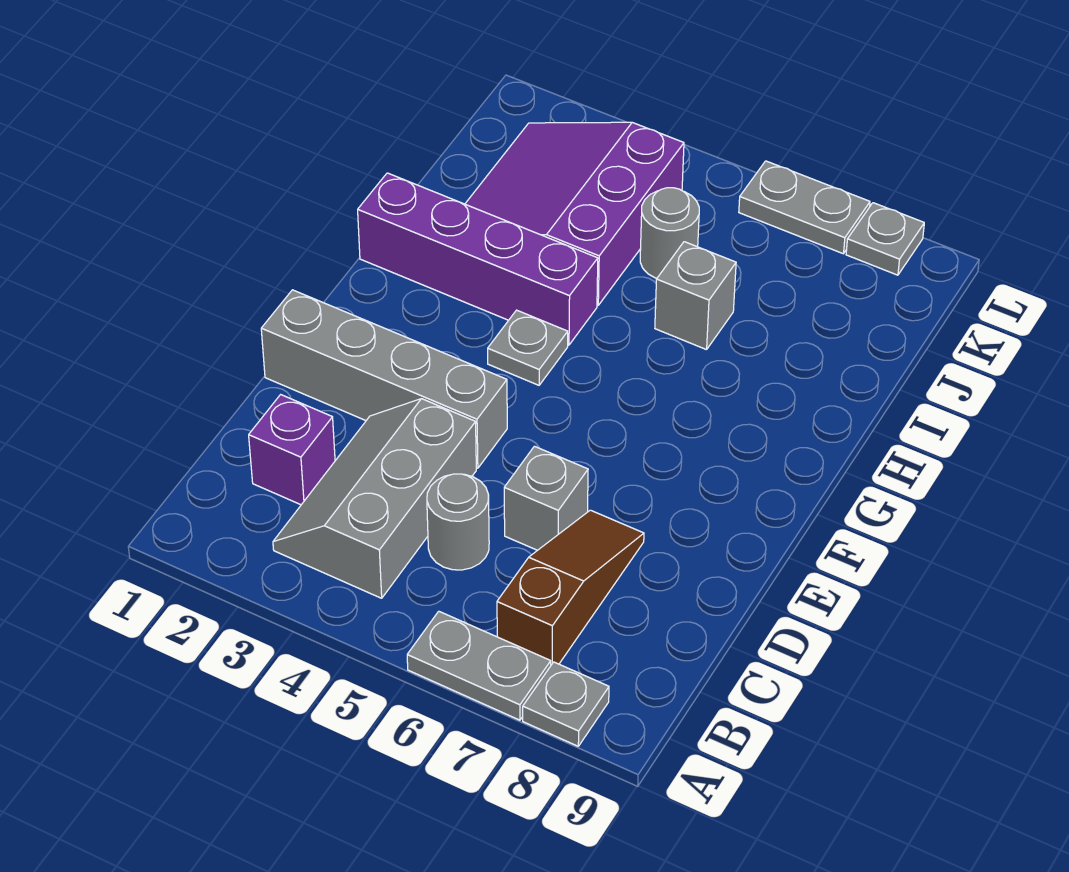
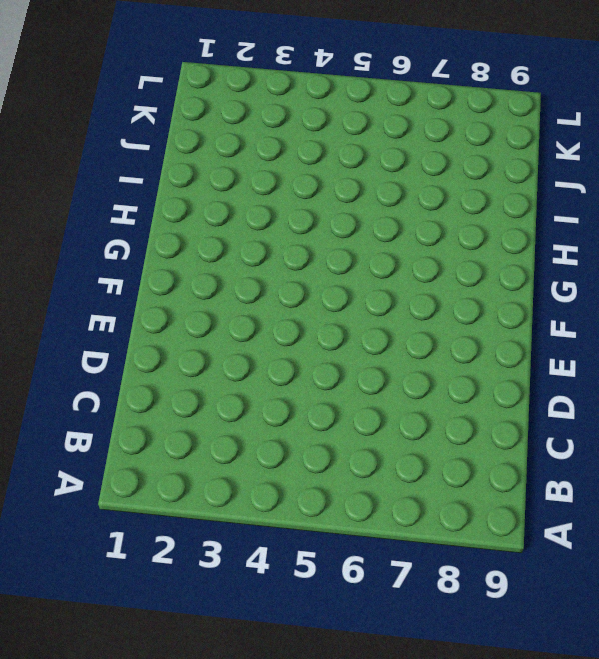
none -> grey 1x2 plate [407,611,551,720]
none -> grey 1x1 plate [523,662,609,746]
none -> grey 2x3 slope [273,399,476,598]

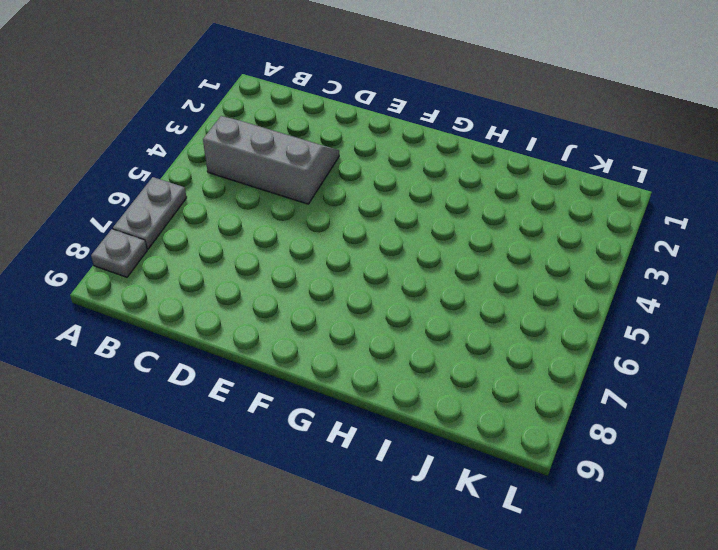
none -> brown 1x3 slope [497,510,644,665]
none -> purple 1x1 brick [249,395,335,505]
none -> grey 1x1 round brick [427,474,489,570]

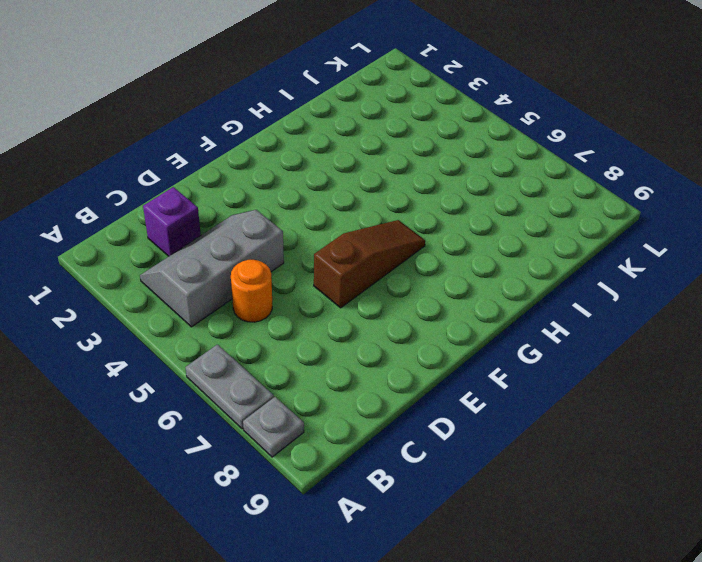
orange 1x1 round brick [231,260,272,322] -> grey 1x1 round brick [427,474,489,570]
brown 1x3 slope [314,220,425,308] -> brown 1x3 slope moved to [497,510,644,665]
none -> grey 1x1 brick [504,446,588,550]
none -> grey 1x4 brick [261,290,507,468]
none -> grey 1x1 plate [488,310,568,385]

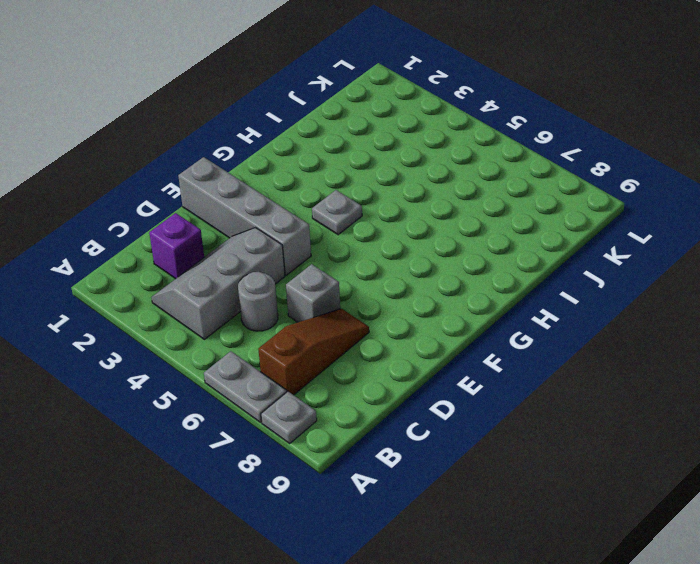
none -> purple 1x4 brick [358,173,598,345]
none -> purple 3x3 slope [465,122,684,305]
none -> grey 1x1 brick [655,242,736,350]

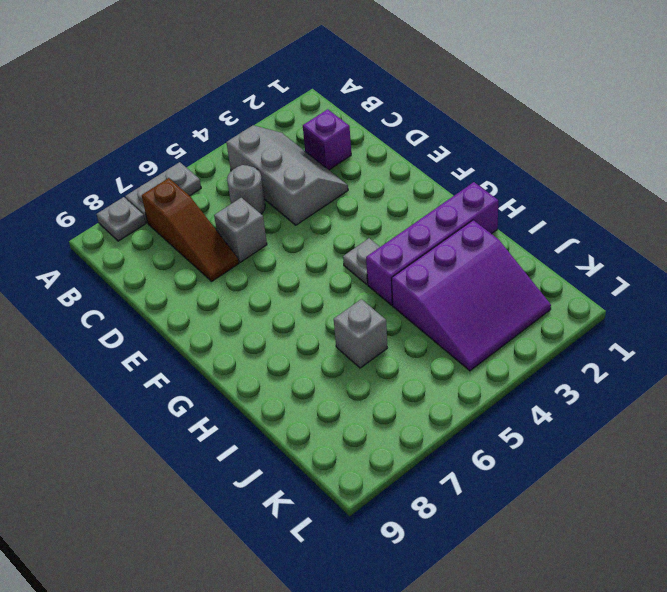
purple 3x3 slope [392,220,551,371] -> purple 3x3 slope turned to [465,122,684,305]
none -> grey 1x4 brick [261,290,507,468]
none -> grey 1x1 round brick [640,188,699,278]
none -> grey 1x2 plate [739,161,870,254]

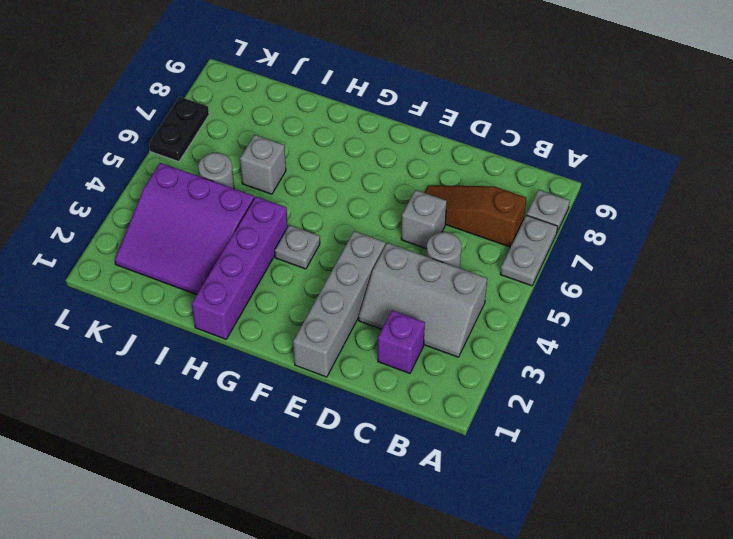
black 1x2 plate [149,97,209,162] -> grey 1x2 plate [739,161,870,254]
none -> grey 1x1 plate [846,203,924,275]

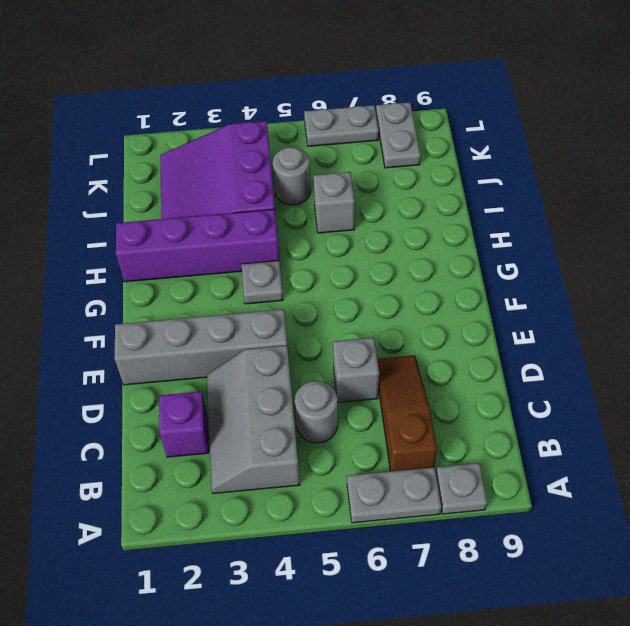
grey 1x2 plate [376,102,421,168] -> grey 1x1 plate [846,203,924,275]

